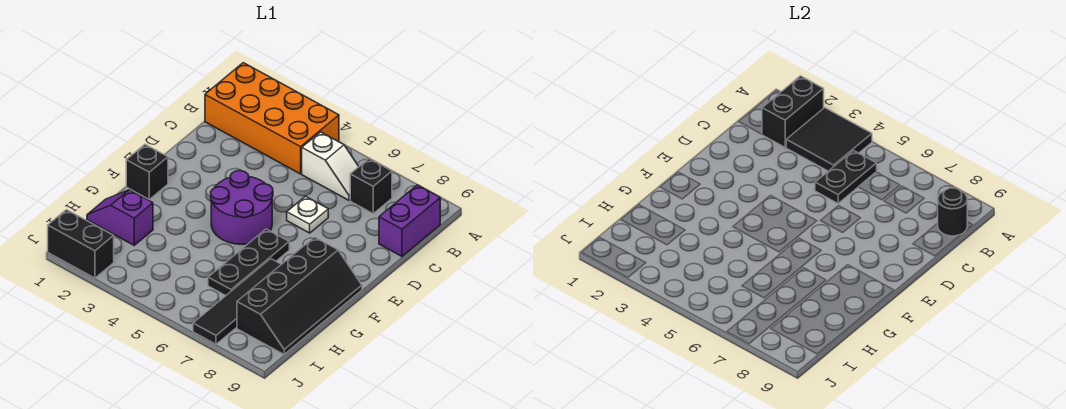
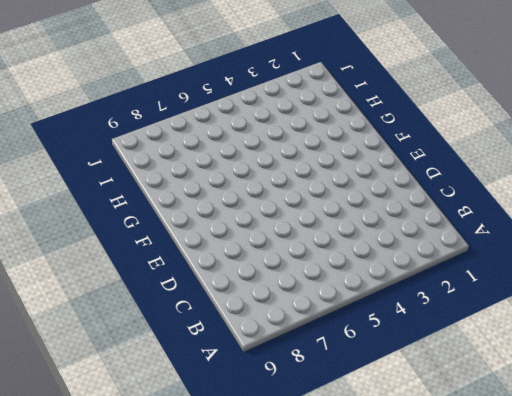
none -> orange 2x4 brick [205,63,339,174]
none -> white 1x2 slope [302,132,359,200]
none -> black 1x1 brick [350,159,392,213]

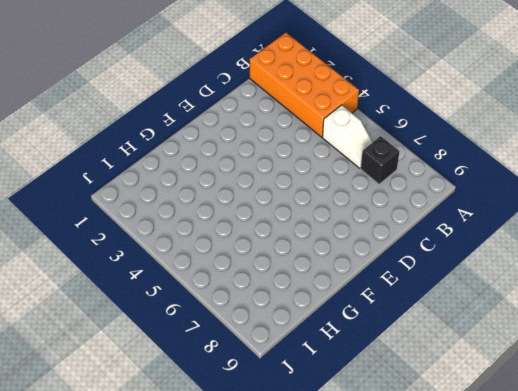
none -> purple 1x2 brick [379,185,440,256]
none -> white 1x1 plate [287,196,328,233]
none -> purple 2x2 round brick [211,171,273,244]

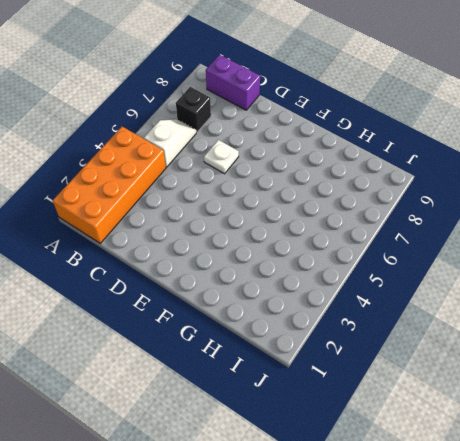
none -> purple 2x2 round brick [211,171,273,244]
none -> black 1x1 brick [126,144,168,199]
none -> black 1x3 plate [208,229,289,296]

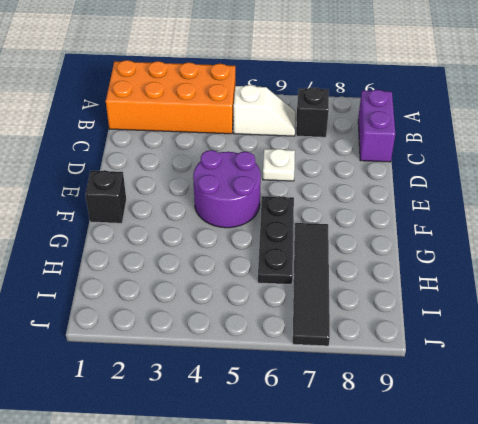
none -> black 2x4 slope [237,237,362,354]
none -> purple 1x2 slope [87,190,153,245]
none -> black 1x2 brick [48,210,114,278]

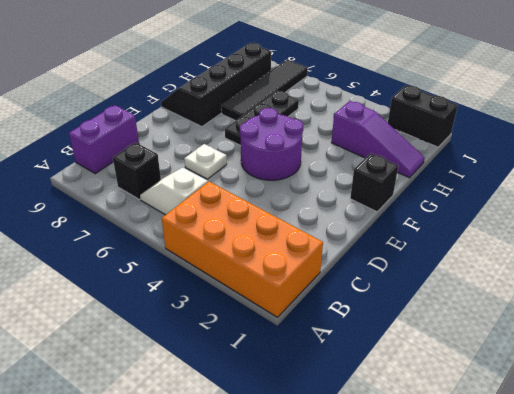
purple 1x3 slope [331,101,425,178] -> purple 1x2 slope [87,190,153,245]
none -> black 1x2 brick [762,76,824,147]
none -> black 2x2 tile [786,108,872,171]
none -> black 1x2 plate [815,150,877,203]

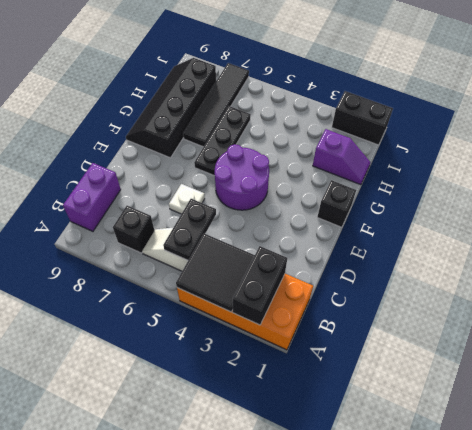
none -> black 1x1 round brick [938,188,967,236]

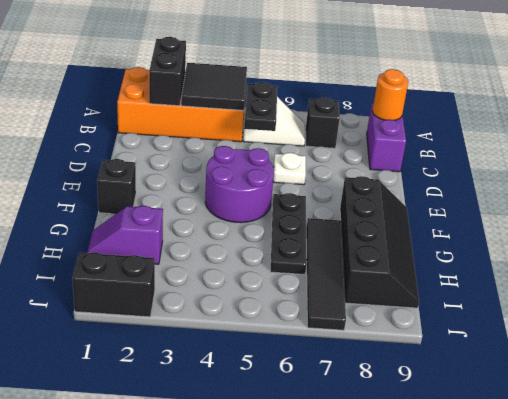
orange 1x1 round brick [372,69,408,120] -> black 1x1 round brick [938,188,967,236]

